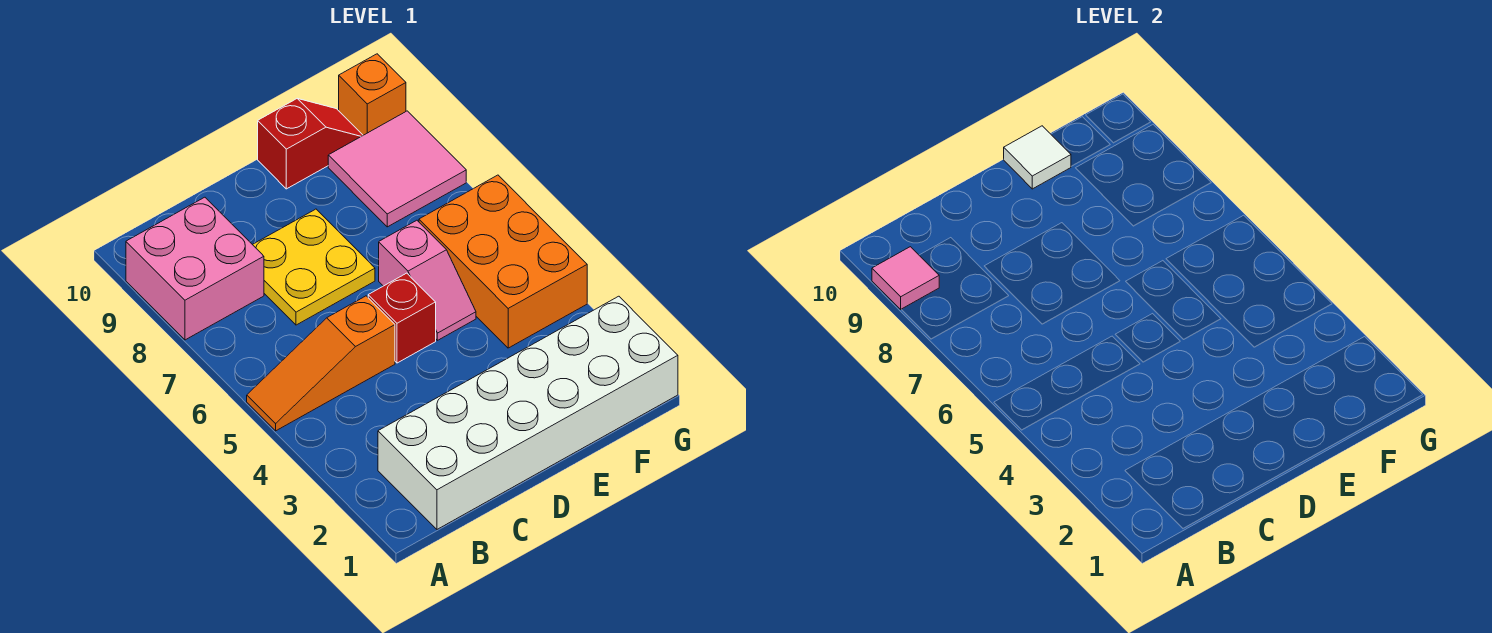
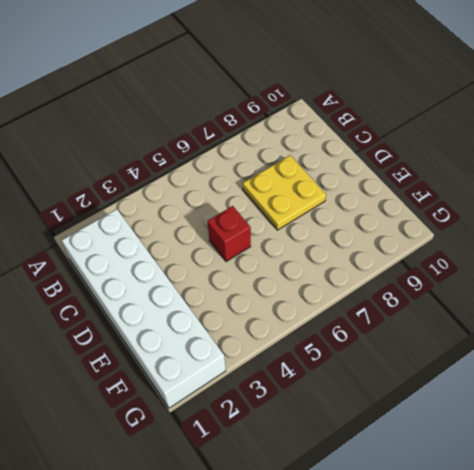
none -> orange 1x3 slope [247,296,395,431]
none -> pink 2x2 brick [126,197,264,340]
none -> pink 1x2 slope [379,220,476,340]

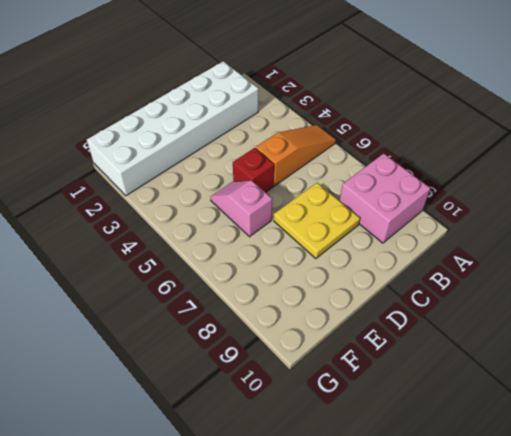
none -> red 1x2 slope [258,99,363,189]
none -> orange 2x3 brick [419,175,587,348]
none -> pink 2x2 tile [328,111,466,227]

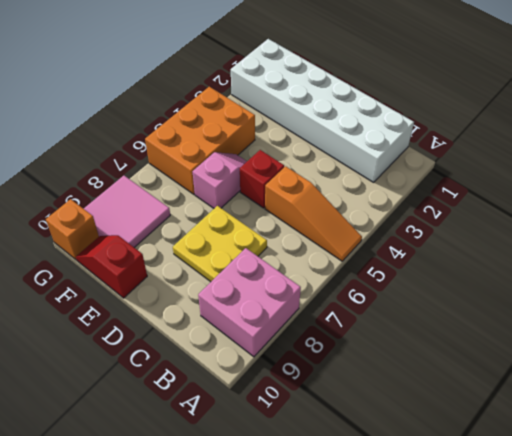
none -> pink 1x1 tile [872,247,939,309]
none -> white 1x1 tile [1004,126,1071,189]

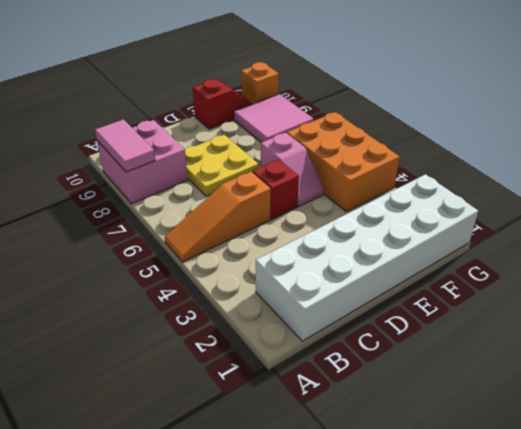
pink 1x2 tile [95,119,155,172] -> pink 1x1 tile [872,247,939,309]
none -> white 1x1 tile [1004,126,1071,189]

